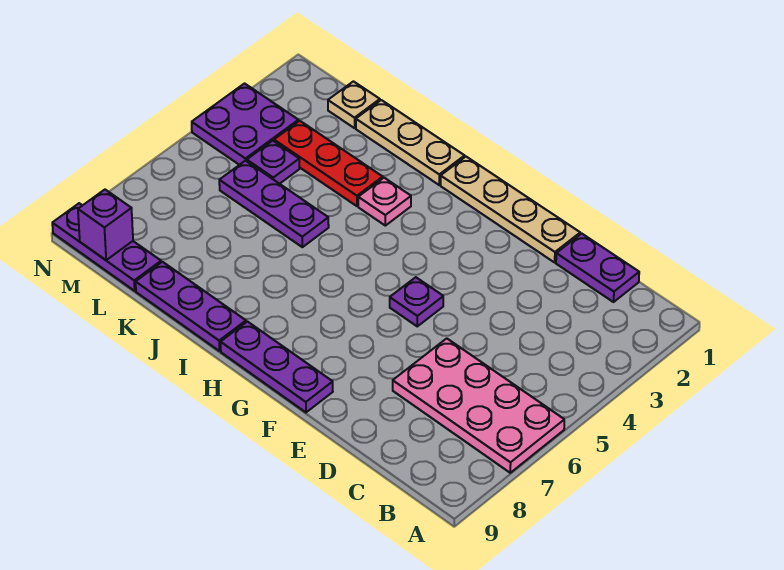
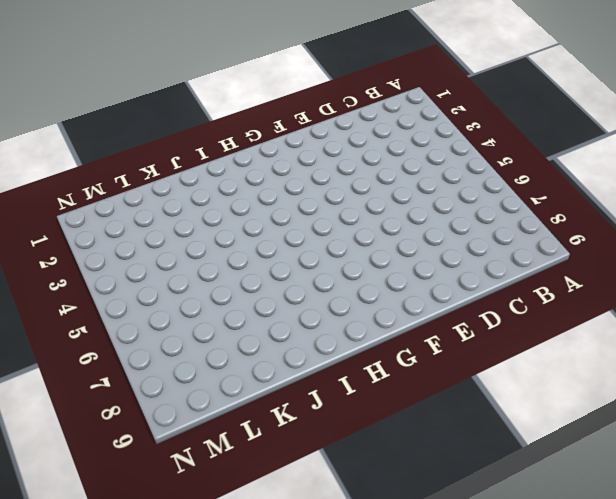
none -> pink 2x4 plate [393,338,564,473]
none -> purple 1x2 plate [556,234,639,302]
none -> tan 1x4 plate [441,157,580,262]

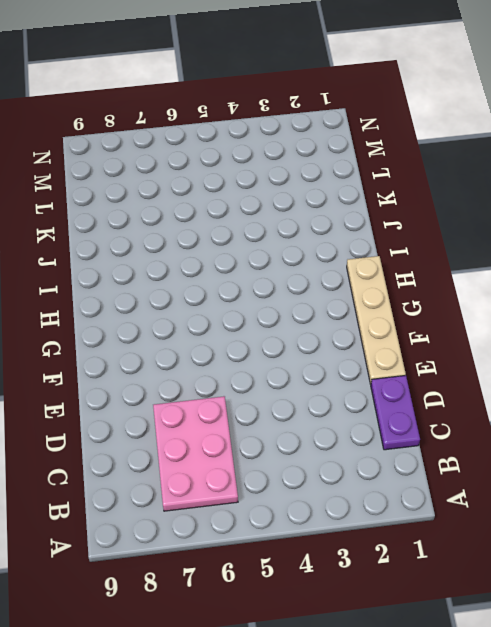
pink 2x3 plate [153,396,238,511] -> pink 2x4 plate [393,338,564,473]
none -> purple 1x1 plate [390,277,443,326]
none -> purple 1x3 plate [221,322,333,412]
none -> tan 1x3 plate [356,100,465,185]

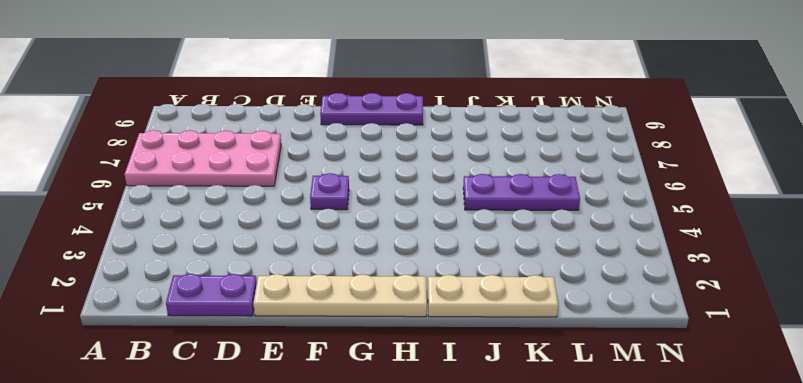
none -> pink 1x1 plate [358,178,411,226]
none -> purple 1x3 plate [136,262,246,351]
none -> red 1x3 plate [274,121,383,206]

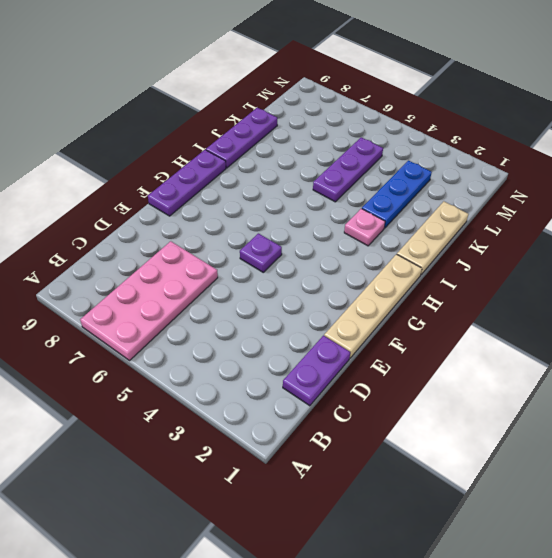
blue 1x3 plate [362,161,432,228] -> red 1x3 plate [274,121,383,206]
none -> tan 1x1 plate [328,81,380,128]
none -> purple 1x1 plate [247,141,299,184]
none -> purple 1x3 plate [52,203,161,291]

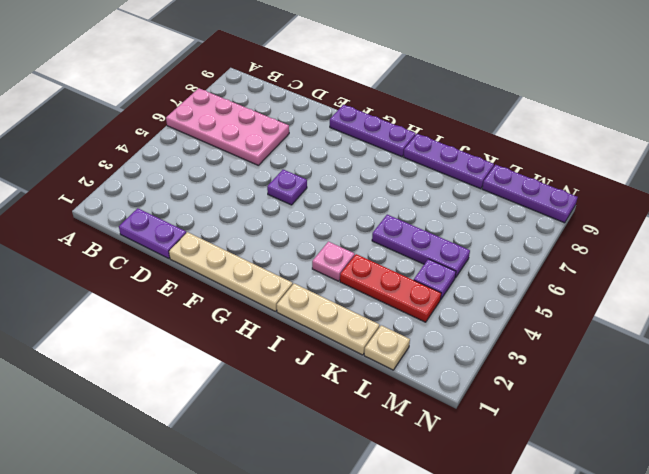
none -> purple 2x2 plate [192,84,298,165]
none -> purple 1x1 brick [78,190,133,260]

